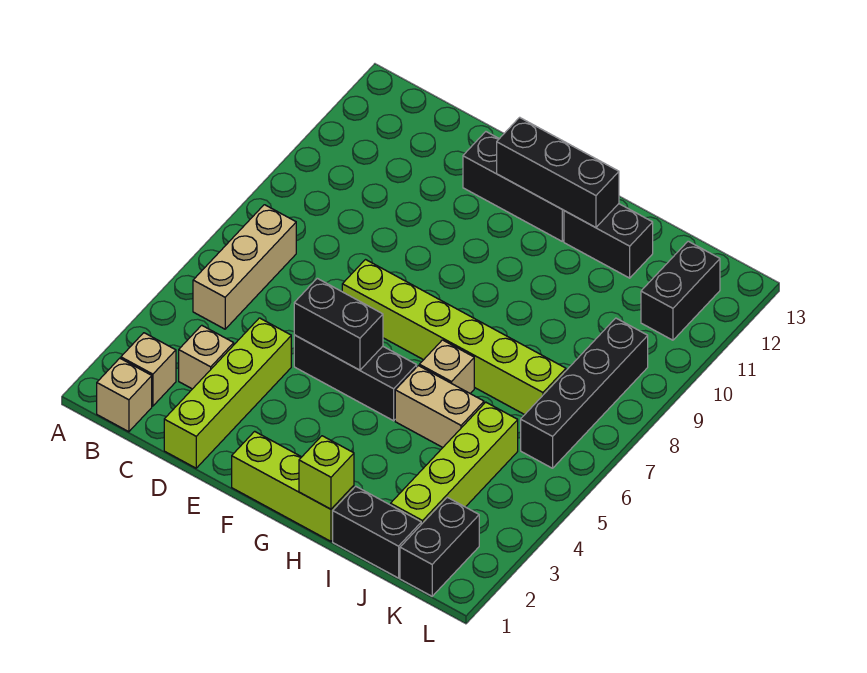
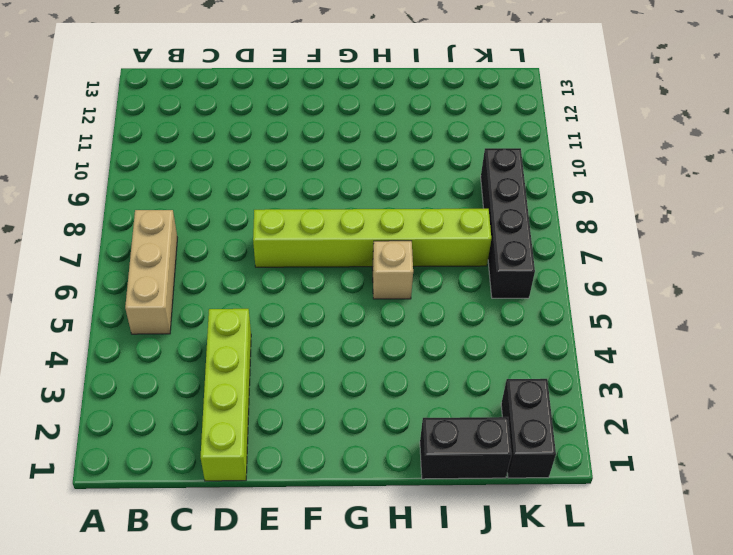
none -> tan 1x1 brick [97,358,152,432]
none -> tan 1x1 brick [121,333,176,406]
none -> tan 1x1 brick [179,325,234,389]

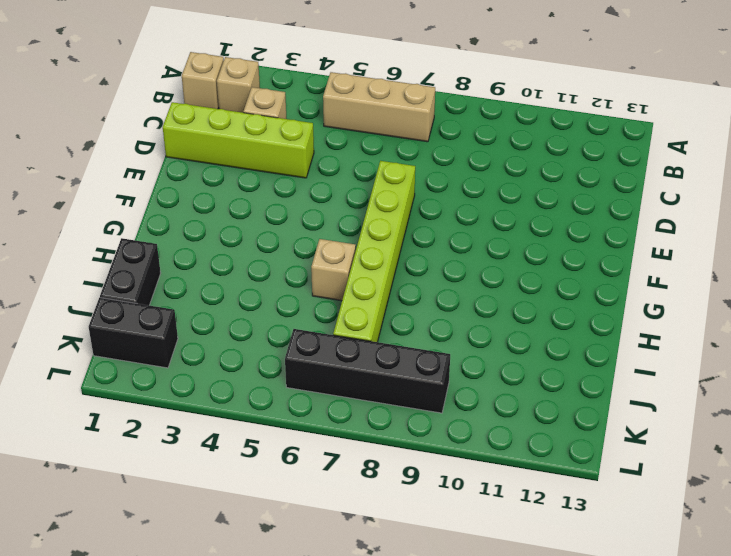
none -> black 1x3 brick [294,335,417,421]
none -> black 1x3 brick [463,132,564,241]
none -> lime 1x3 brick [232,431,354,541]

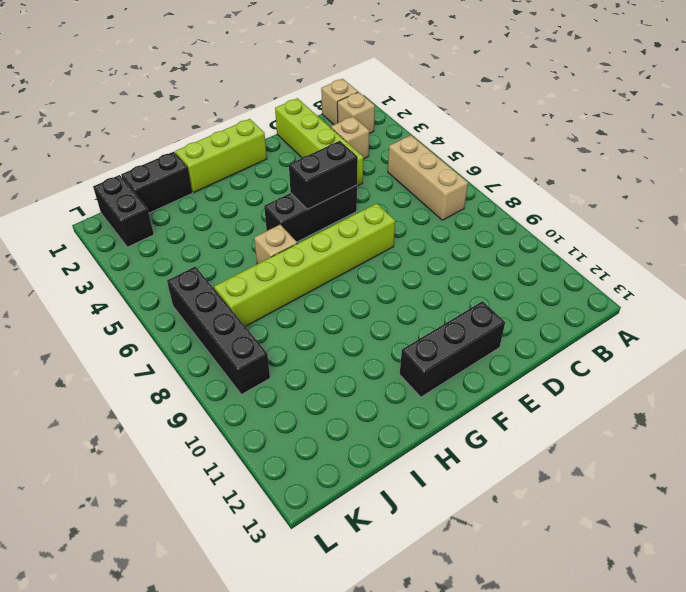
none -> tan 1x2 brick [395,366,484,447]
none -> black 1x2 brick [564,204,653,278]
none -> lime 1x4 brick [391,402,518,524]

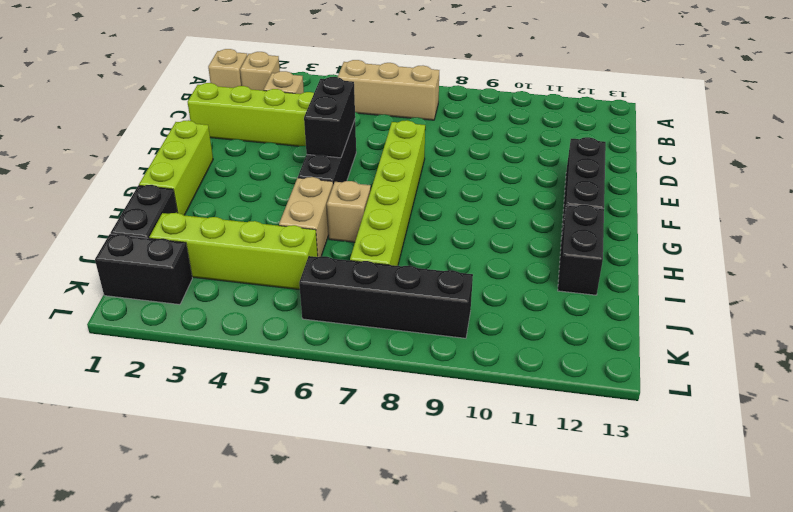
none -> black 1x2 brick [641,241,720,340]
none -> black 1x3 brick [497,117,619,228]
none -> lime 1x1 brick [299,436,354,509]

